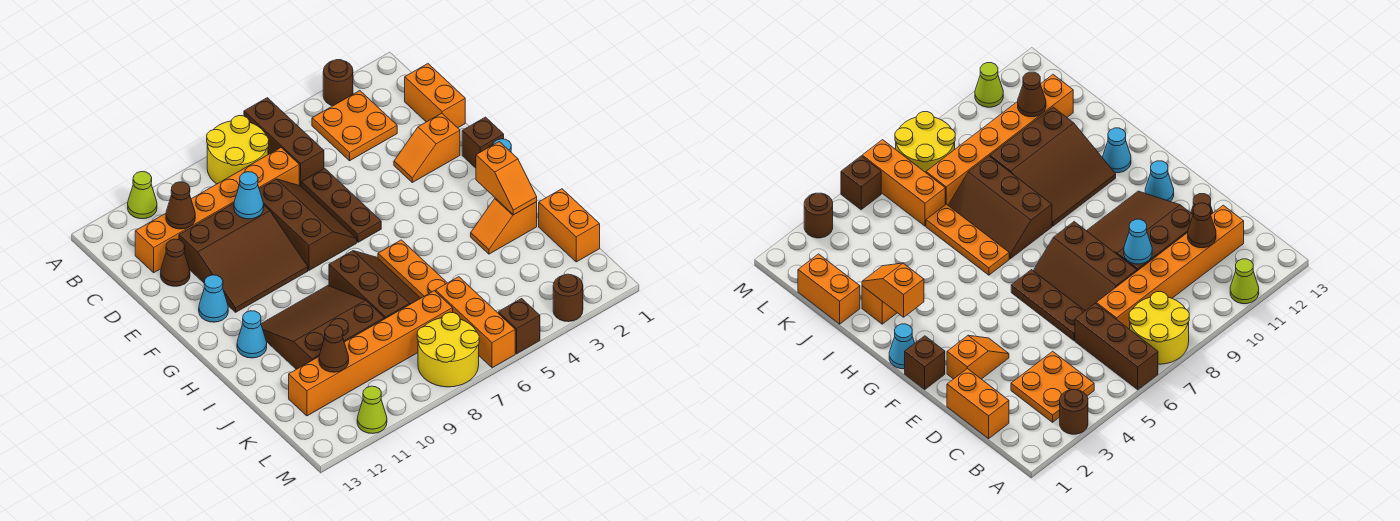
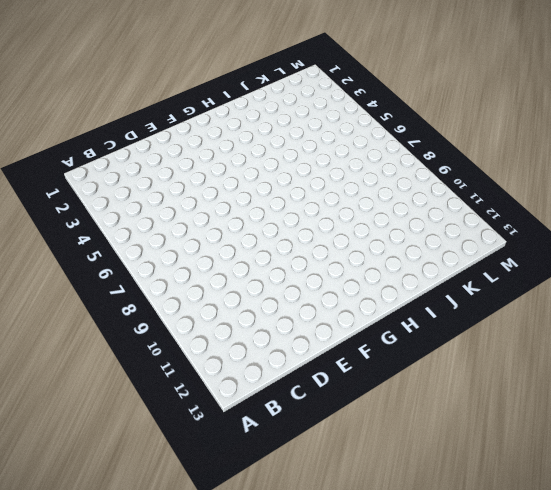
none -> brown 1x1 round brick [323,60,353,106]
none -> brown 1x3 brick [244,98,324,186]
none -> yellow 2x2 round brick [207,116,269,184]
none -> lime 1x1 cone [128,172,157,219]

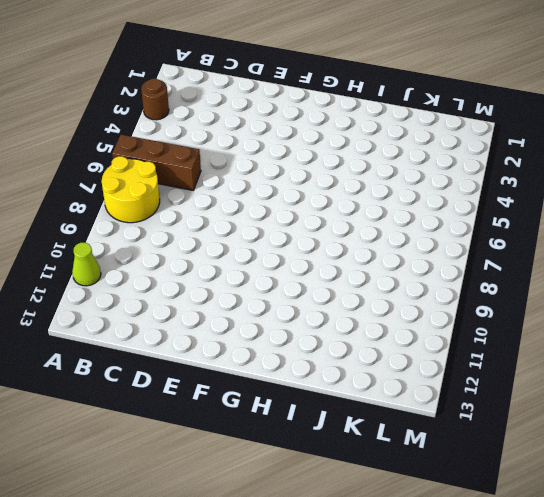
none -> orange 2x2 plate [312,91,397,161]
none -> orange 1x2 brick [405,64,465,128]
none -> orange 1x6 brick [135,148,299,272]
none -> brown 1x3 plate [301,168,381,242]

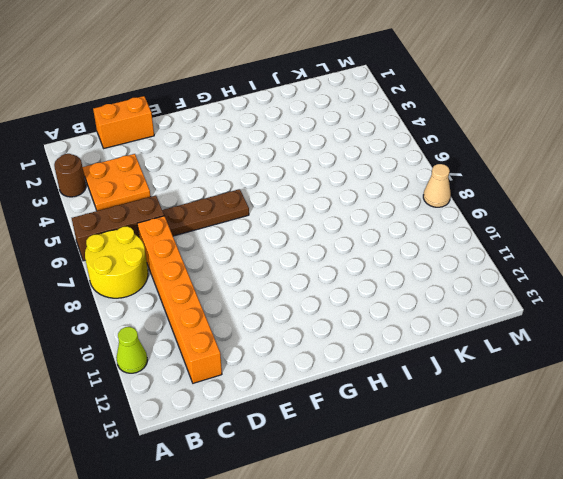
tan 1x1 cone [423,164,451,207] -> yellow 2x2 round brick [417,312,479,387]
none -> brown 2x3 slope [259,179,357,270]
none -> brown 3x3 slope [179,203,308,312]
none -> brown 1x1 cone [161,239,190,286]
none -> orange 1x2 slope [394,113,460,182]

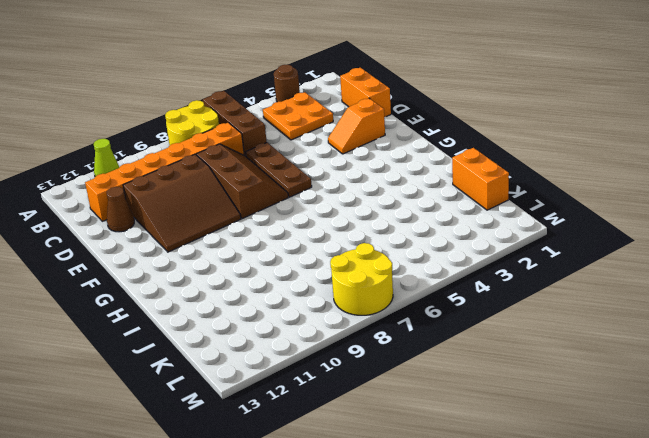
none -> brown 1x1 brick [462,117,504,168]
none -> cyan 1x1 cone [199,275,228,322]
none -> cyan 1x1 cone [889,324,915,369]
none -> orange 1x3 plate [378,240,447,298]

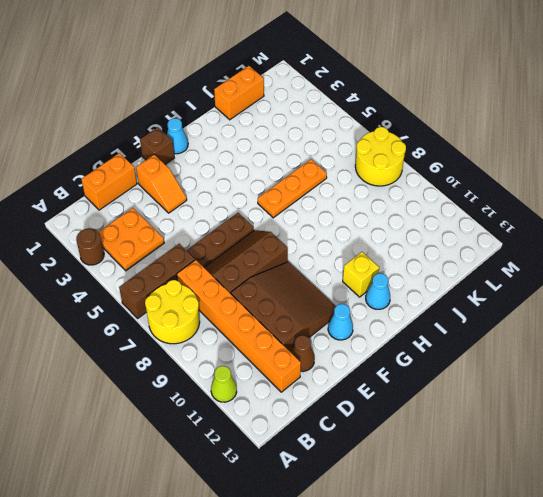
yellow 1x1 brick [343,252,379,297] -> brown 3x3 slope [261,286,384,369]
none -> brown 2x3 slope [329,251,420,319]
none -> orange 1x2 slope [471,198,537,254]
none -> orange 1x3 brick [436,277,515,368]
none -> orange 1x6 brick [289,291,453,416]

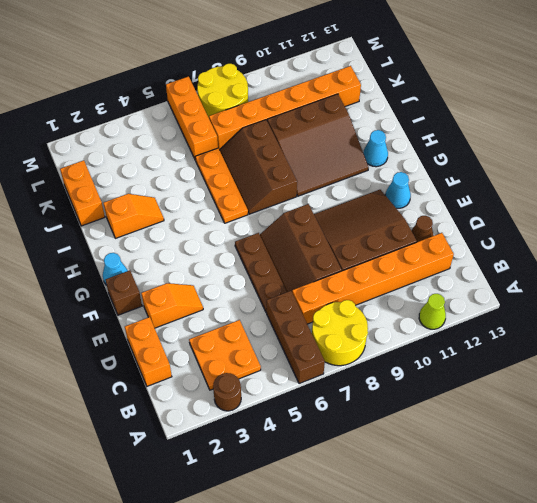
none -> brown 1x1 round brick [553,274,583,322]
none -> brown 1x1 brick [498,299,540,354]
none -> lime 1x1 cone [357,386,387,434]
none -> brown 1x1 cone [166,182,195,229]

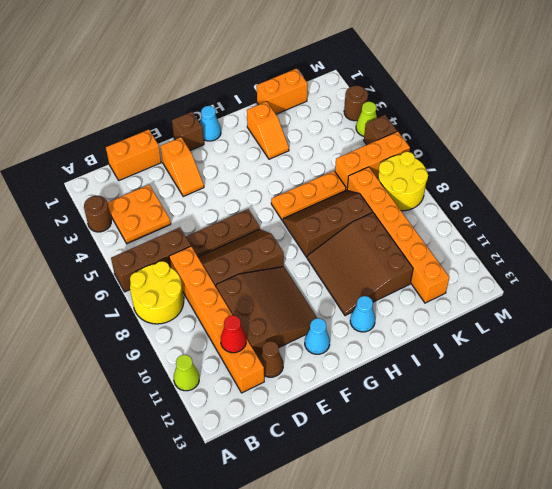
red 1x1 cone [221,315,246,353] -> brown 1x1 cone [166,182,195,229]
lime 1x1 cone [356,102,377,136] -> lime 1x1 cone moved to [357,386,387,434]
none -> cyan 1x1 cone [234,172,264,219]
none -> orange 1x2 slope [476,142,537,215]
none -> brown 1x1 cone [319,325,349,372]

